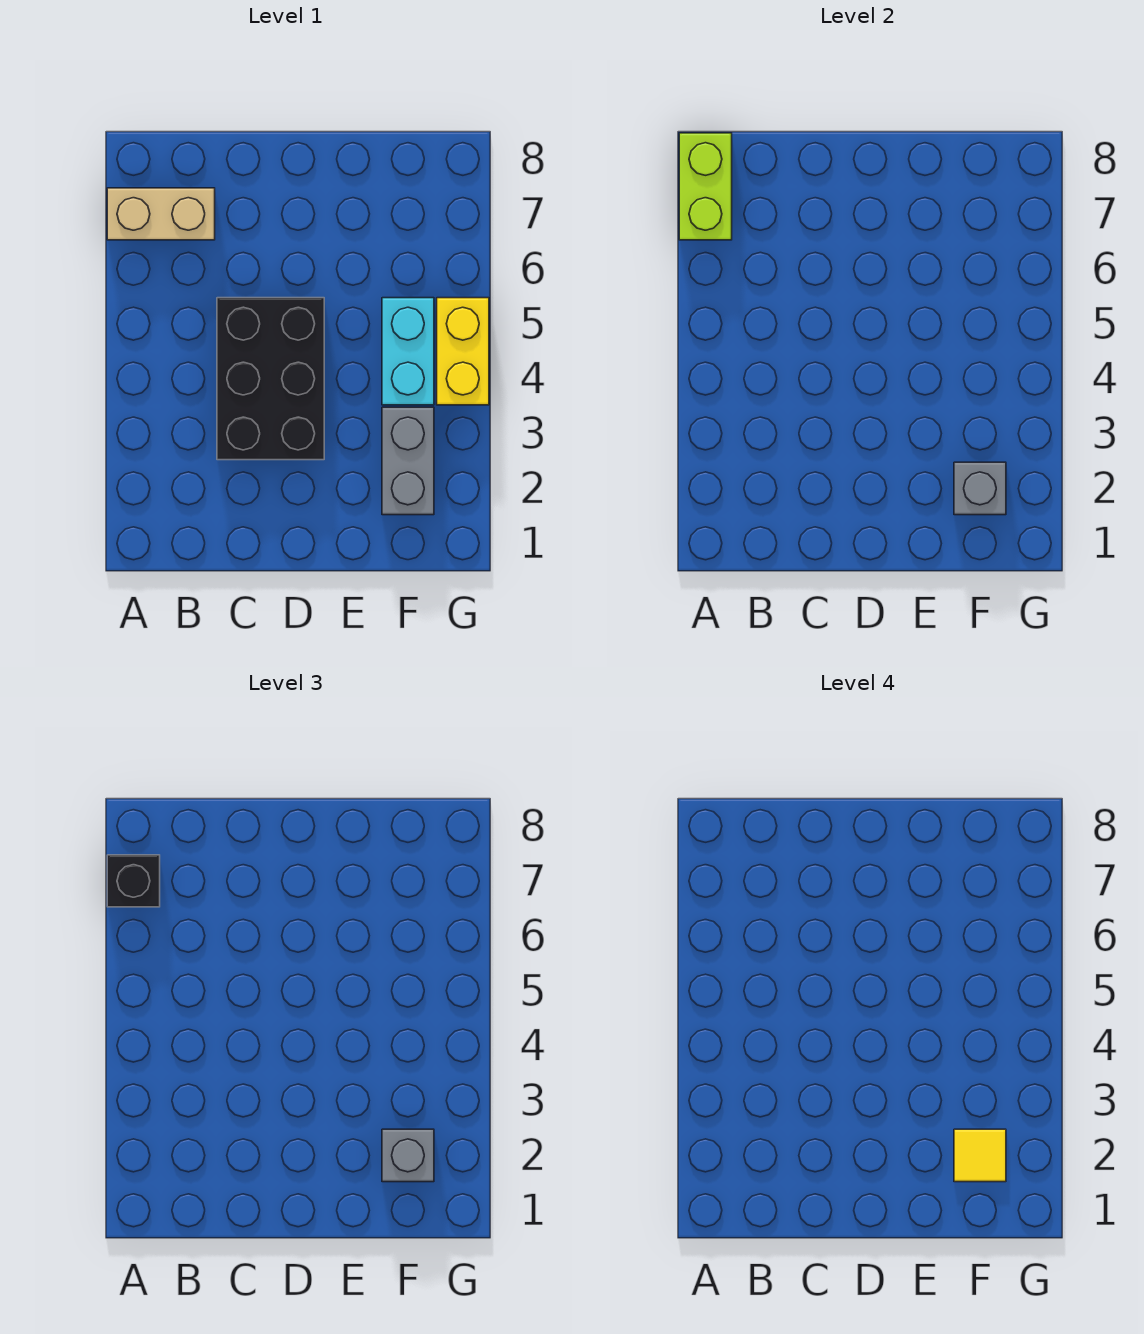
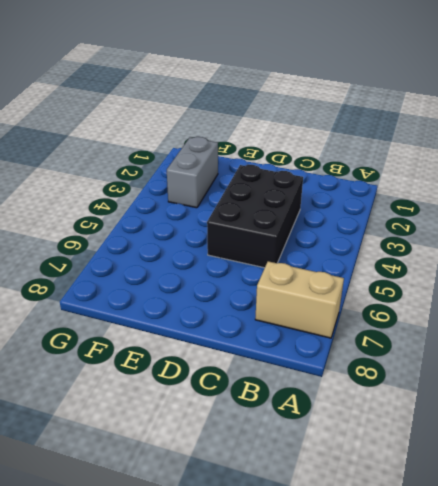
none -> cyan 1x2 brick [382,298,434,405]
none -> yellow 1x2 brick [437,298,489,405]

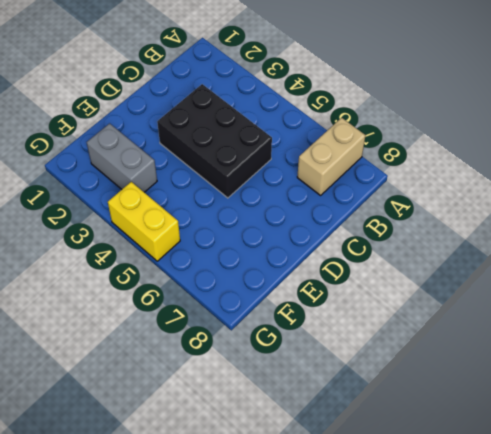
none -> cyan 1x2 brick [382,298,434,405]
none -> lime 1x2 brick [679,133,732,240]

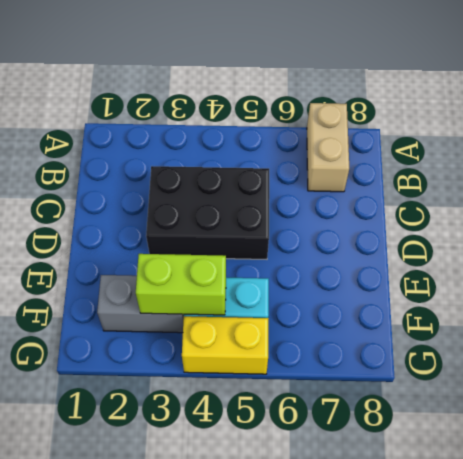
lime 1x2 brick [136,254,226,315] -> lime 1x2 brick moved to [679,133,732,240]
none -> grey 1x1 brick [954,462,1006,515]
none -> black 1x1 brick [107,855,160,907]

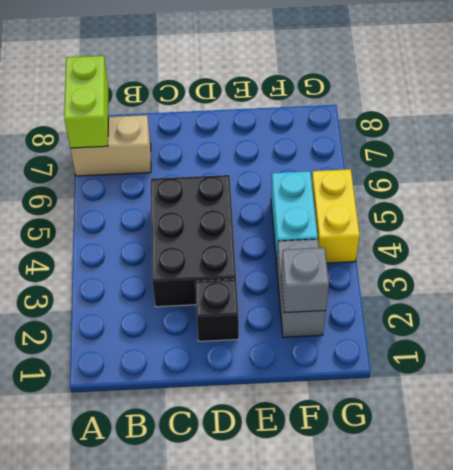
black 1x1 brick [195,279,239,341] -> black 1x1 brick moved to [107,855,160,907]
none -> grey 1x1 brick [382,1129,434,1182]
none -> yellow 1x1 tile [954,1129,1006,1182]

